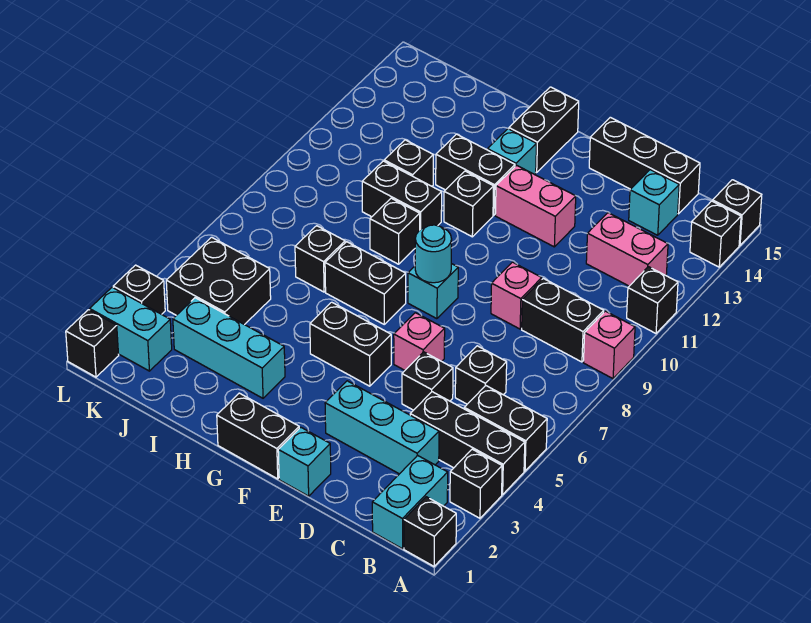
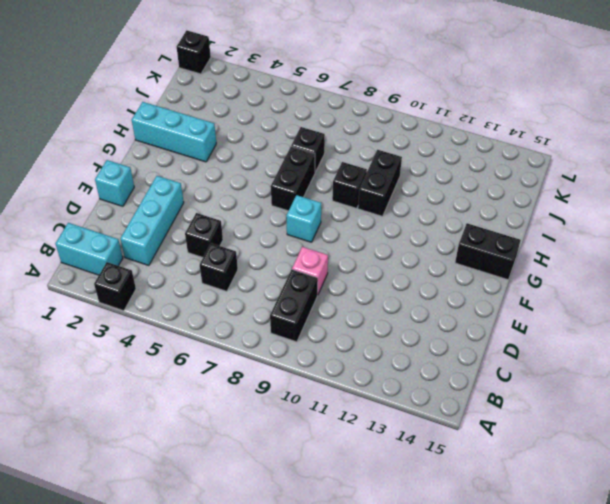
cyan 1x3 brick [132,102,216,162] -> cyan 1x3 brick turned to [173,298,285,398]
none -> black 1x1 brick [404,497,456,566]
none -> black 1x3 brick [410,392,525,495]
none -> black 1x2 brick [464,386,547,471]
none -> pink 1x1 brick [583,311,635,379]

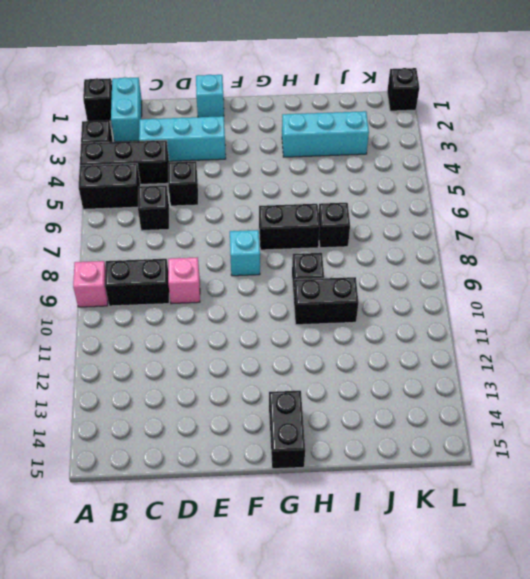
none -> black 1x1 brick [627,267,678,333]
none -> black 1x1 brick [690,201,741,267]
none -> black 1x1 brick [713,180,762,245]
none -> pink 1x2 brick [586,213,668,286]

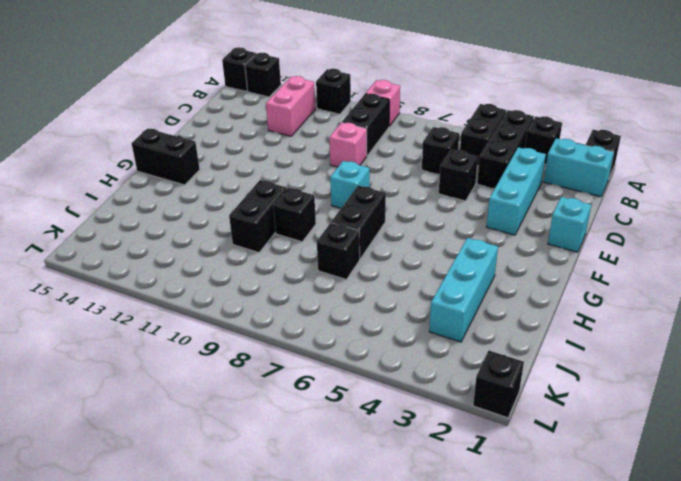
none -> cyan 1x1 brick [629,170,679,235]
none -> black 1x3 brick [589,117,700,214]
none -> pink 1x1 brick [394,313,445,370]
none -> pink 1x2 brick [495,165,576,247]

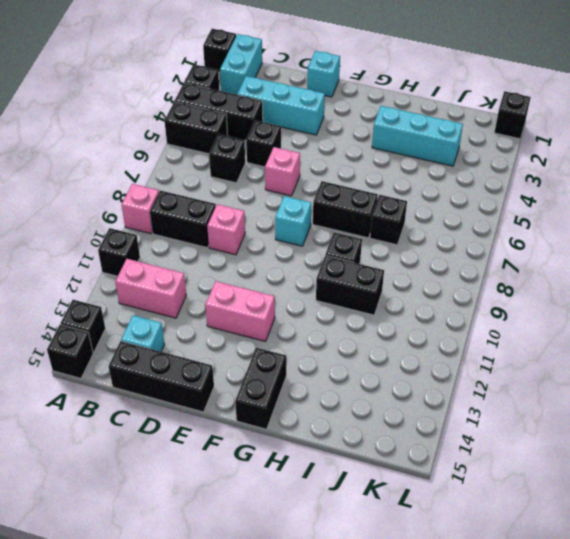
none -> black 1x2 brick [217,393,299,479]
none -> black 1x2 brick [310,302,391,386]
none -> black 1x1 brick [444,171,494,237]
none -> black 1x2 brick [436,134,515,215]

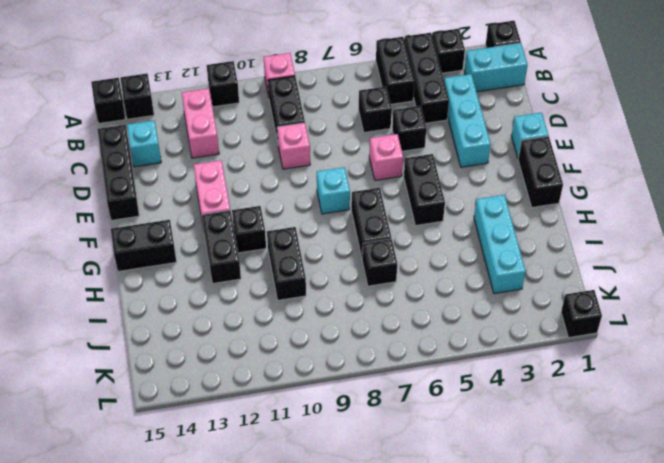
none -> cyan 1x1 brick [487,129,536,175]
none -> black 1x1 brick [370,198,420,264]
none -> black 1x1 brick [384,140,433,186]
none -> black 2x2 brick [166,237,271,325]

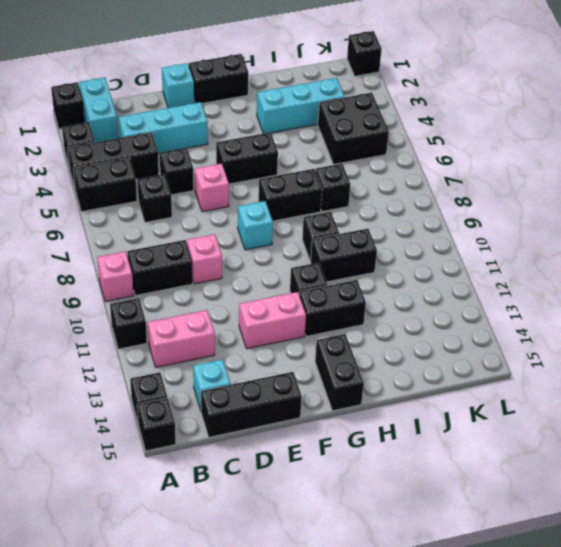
none -> cyan 1x1 brick [487,129,536,175]
none -> black 1x1 brick [384,140,433,186]
none -> cyan 1x2 brick [90,287,172,371]
none -> black 1x1 brick [113,265,165,314]

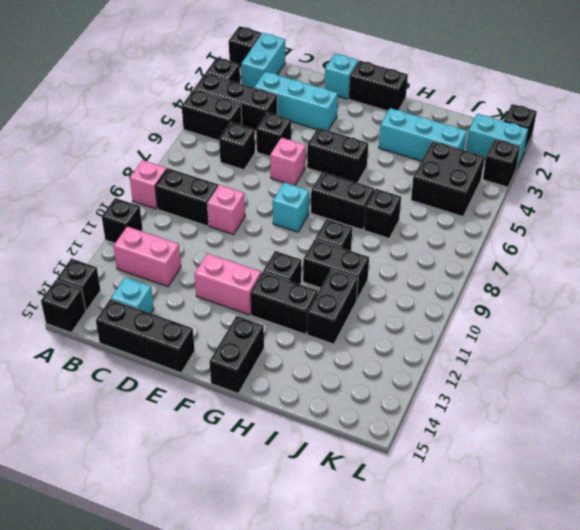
black 1x2 brick [307,270,358,344] -> black 1x1 brick [384,140,433,186]
none -> cyan 1x1 brick [487,129,536,175]
none -> cyan 1x1 round brick [415,225,452,283]

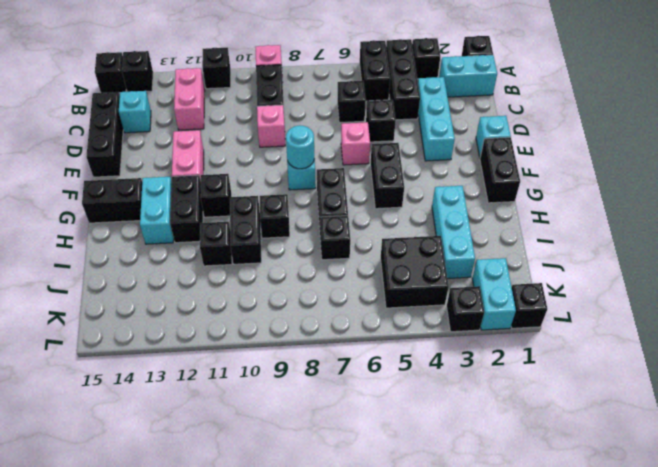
cyan 1x2 brick [140,177,174,244] -> cyan 1x1 brick [487,129,536,175]

